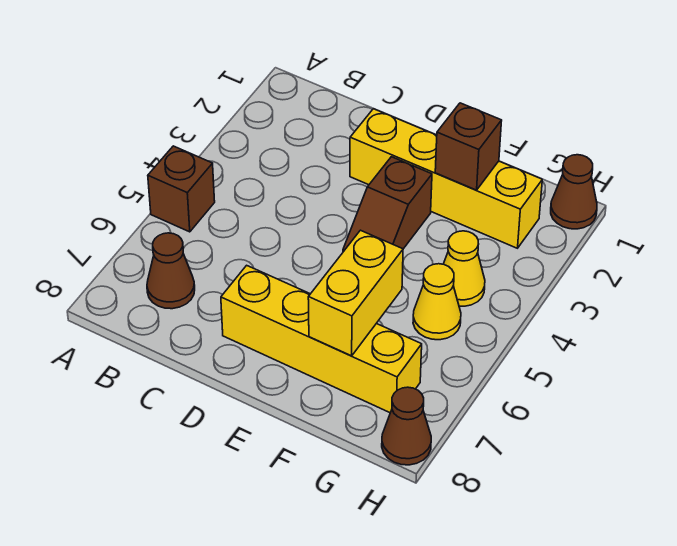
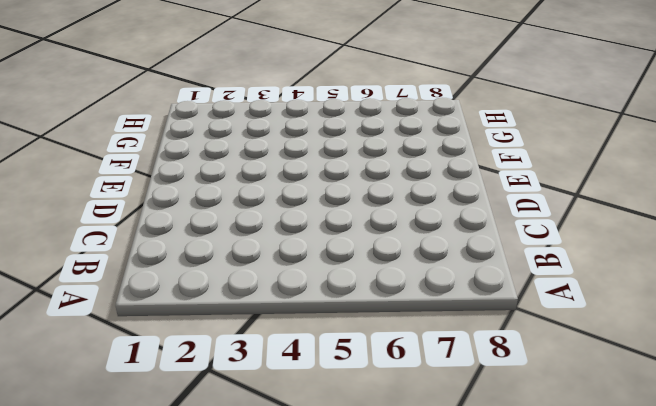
none -> brown 1x1 brick [148,146,215,232]
none -> brown 1x1 cone [147,233,195,309]

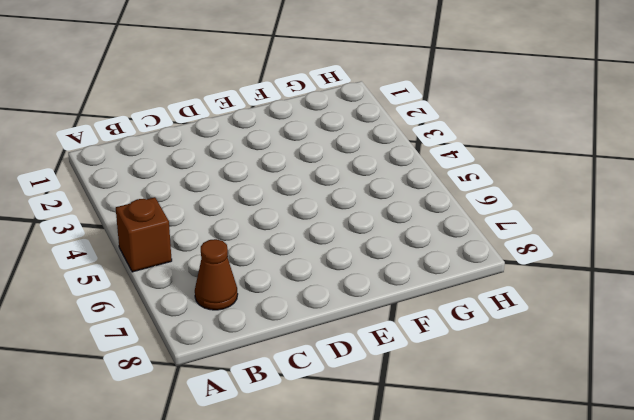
none -> yellow 1x4 brick [350,109,542,248]
none -> yellow 1x4 brick [221,265,422,413]

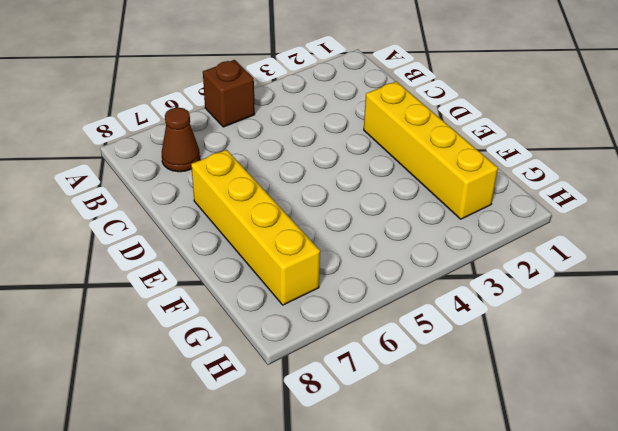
none -> brown 1x2 slope [343,157,432,252]
none -> yellow 1x1 cone [444,231,485,306]

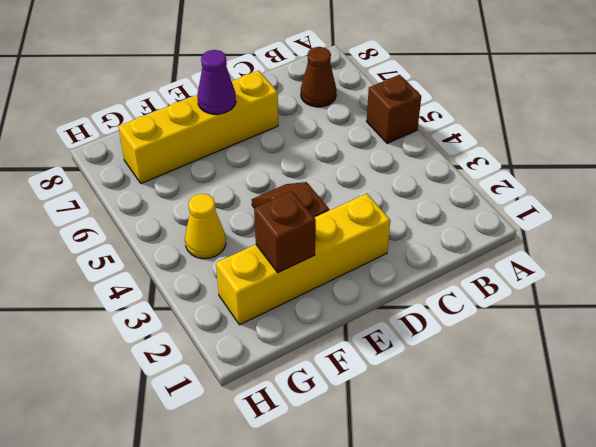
purple 1x1 cone [197,50,236,114] -> none
none -> yellow 1x1 cone [413,264,461,340]
none -> brown 1x1 cone [551,155,597,229]

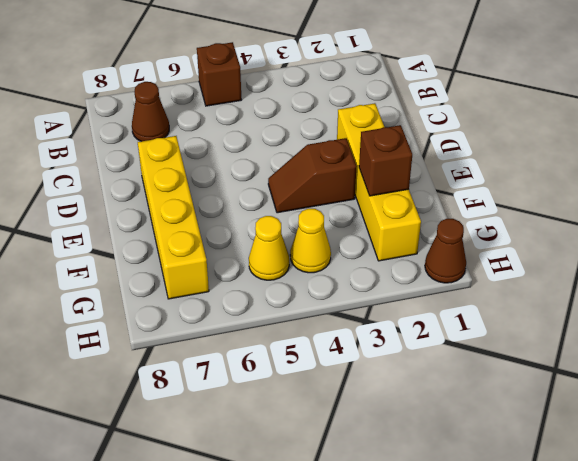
none -> brown 1x1 cone [382,387,431,465]
none -> yellow 1x2 brick [308,230,403,356]

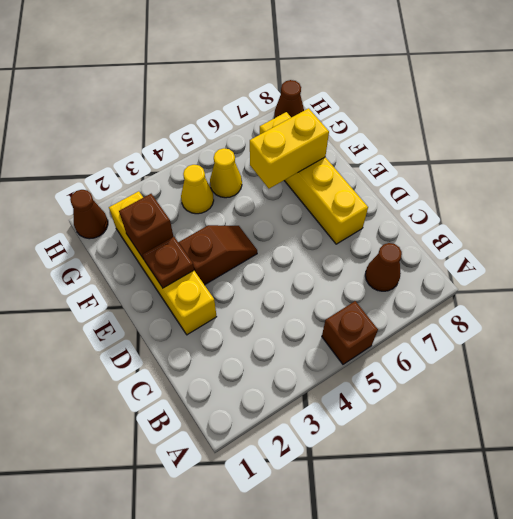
brown 1x1 plate [143,237,194,288] -> none

